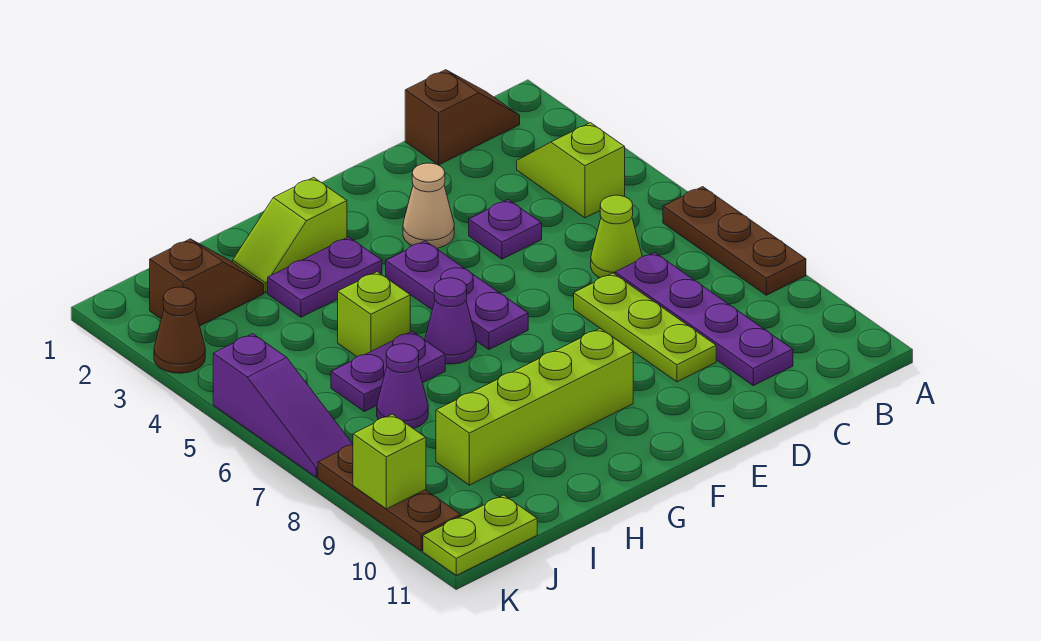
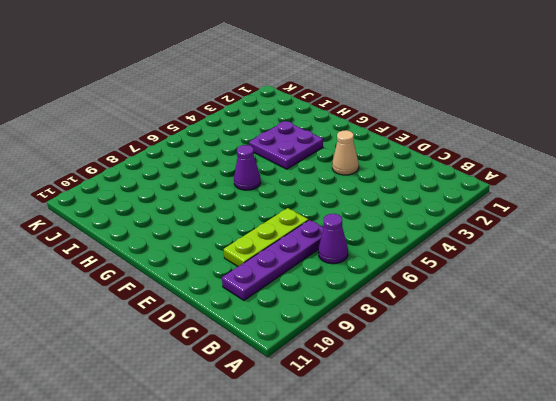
purple 1x1 cone [318,214,348,264] -> purple 1x1 cone moved to [377,344,428,429]
purple 2x2 plate [249,121,323,169] -> purple 1x2 plate [268,237,382,317]
none -> brown 1x3 plate [663,187,806,295]
none -> brown 1x2 slope [405,70,520,165]
none -> lime 1x2 slope [517,123,625,218]

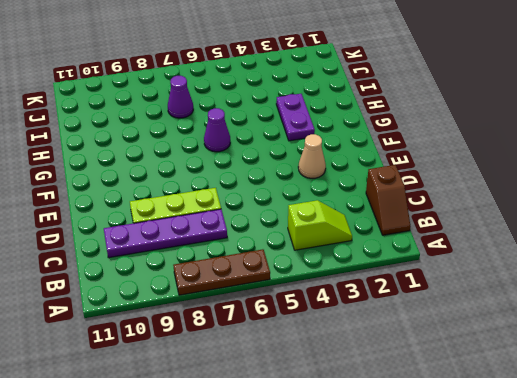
none -> lime 1x1 cone [591,195,642,278]
none -> purple 1x1 plate [469,200,542,259]
none -> purple 1x3 plate [386,241,528,349]

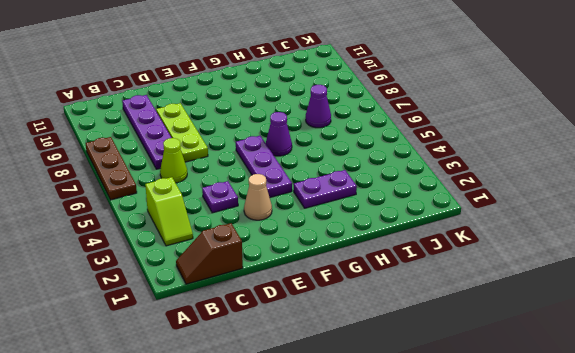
none -> lime 1x4 brick [436,329,633,485]
none -> lime 1x2 slope [233,177,347,293]
none -> lime 1x1 brick [338,272,410,357]

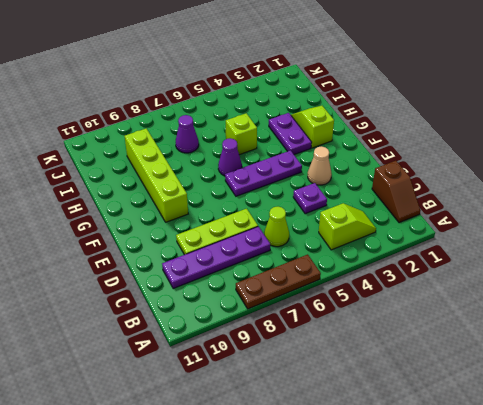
none -> purple 1x2 plate [331,331,445,412]
none -> brown 1x2 slope [150,239,264,326]
none -> lime 1x2 plate [423,495,537,575]

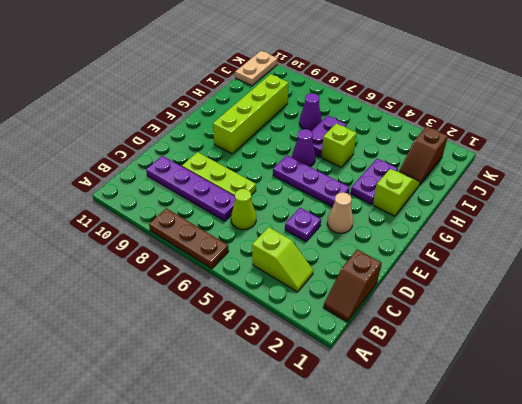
tan 1x2 plate [235,51,277,86] -> lime 1x2 plate [423,495,537,575]
none -> brown 1x1 cone [154,287,205,373]
none -> purple 1x3 slope [213,334,353,477]
none -> brown 1x3 plate [318,445,461,551]

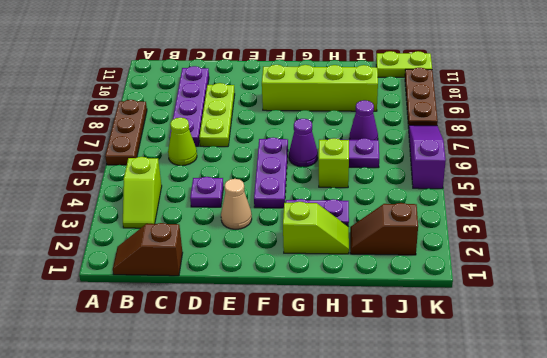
none -> brown 1x1 cone [154,287,205,373]
none -> lime 1x1 brick [353,414,426,509]

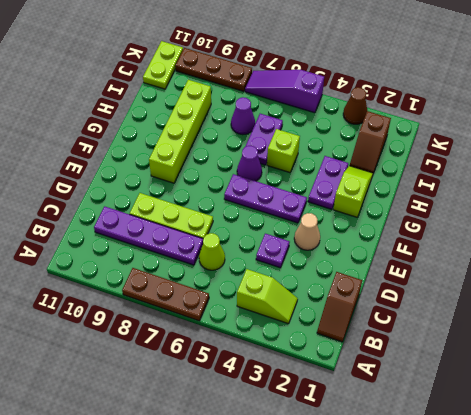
none -> lime 1x1 brick [353,414,426,509]

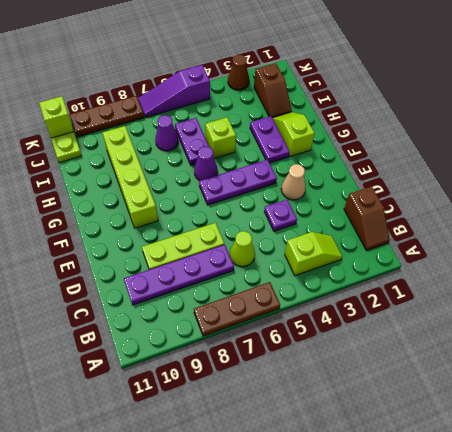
lime 1x1 brick [39,96,74,138] -> lime 1x1 brick moved to [353,414,426,509]

